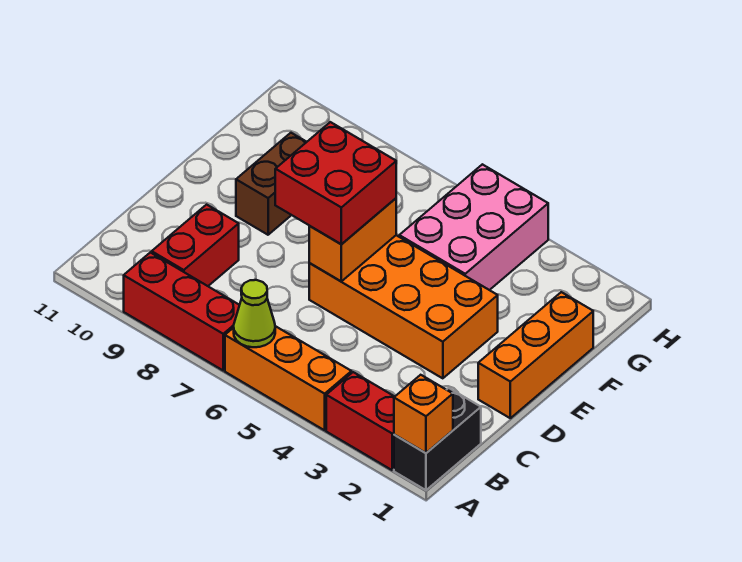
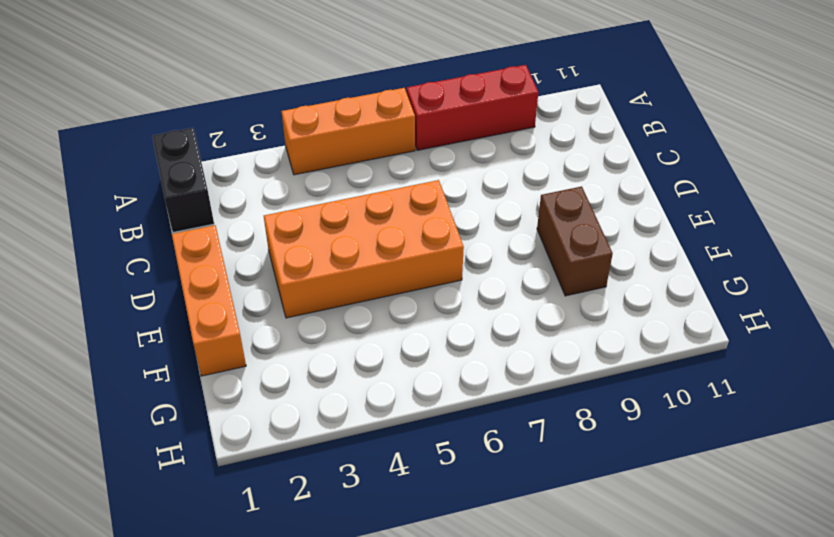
none -> red 1x2 brick [326,372,395,470]
none -> red 1x2 brick [152,205,239,286]
none -> pink 2x3 brick [399,164,548,290]

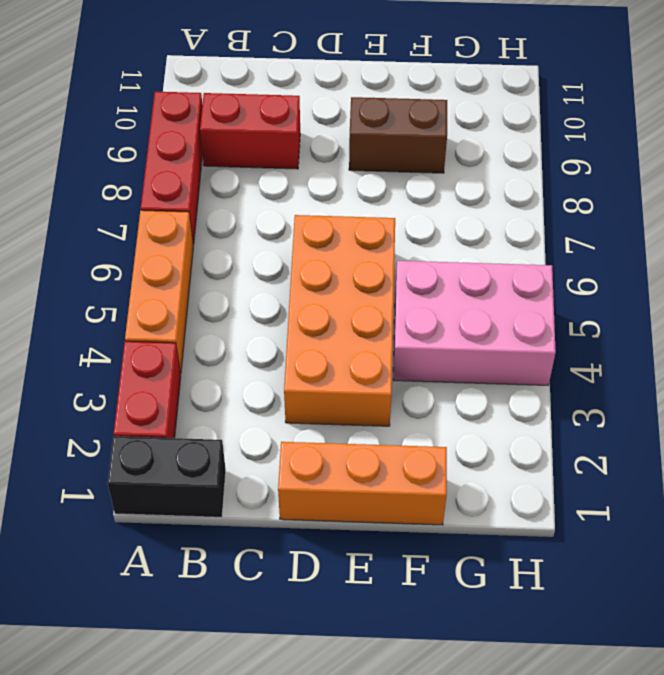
none -> orange 1x1 brick [394,375,453,453]
none -> lime 1x1 cone [234,280,275,347]
none -> orange 1x2 brick [309,198,396,281]

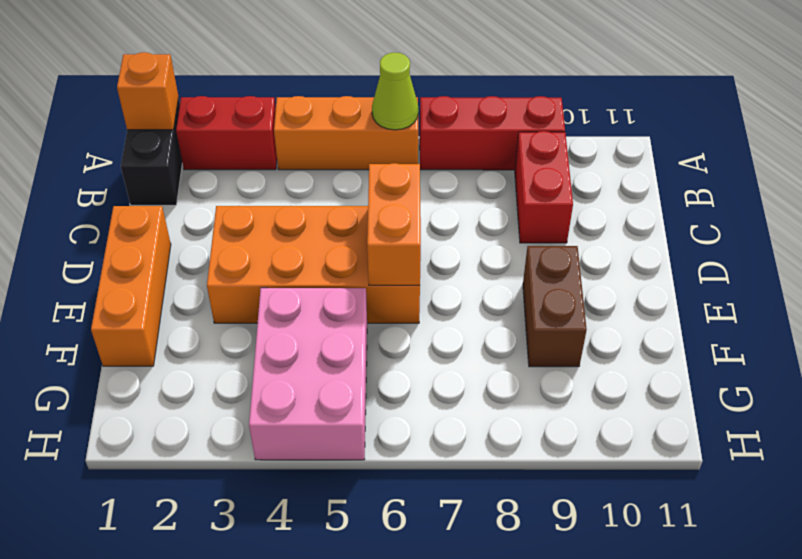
none -> red 2x2 brick [275,122,396,244]

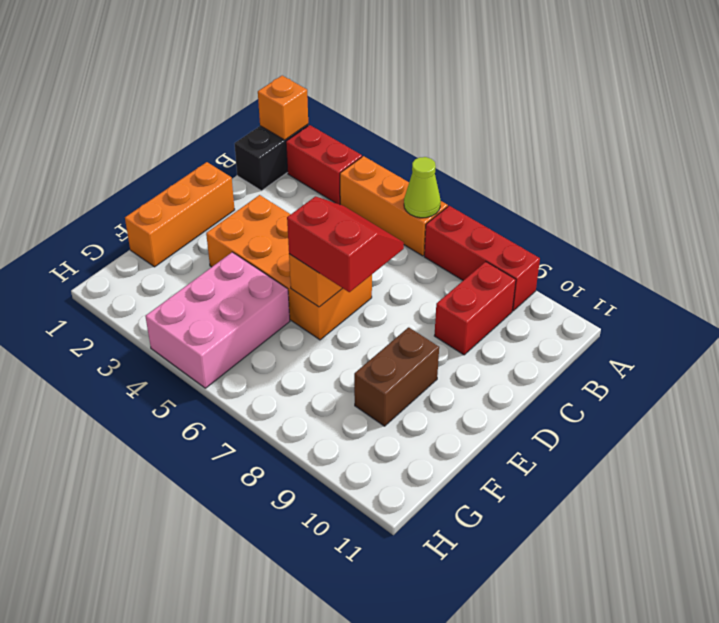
red 2x2 slope [287,196,404,292] -> red 2x2 brick [275,122,396,244]

